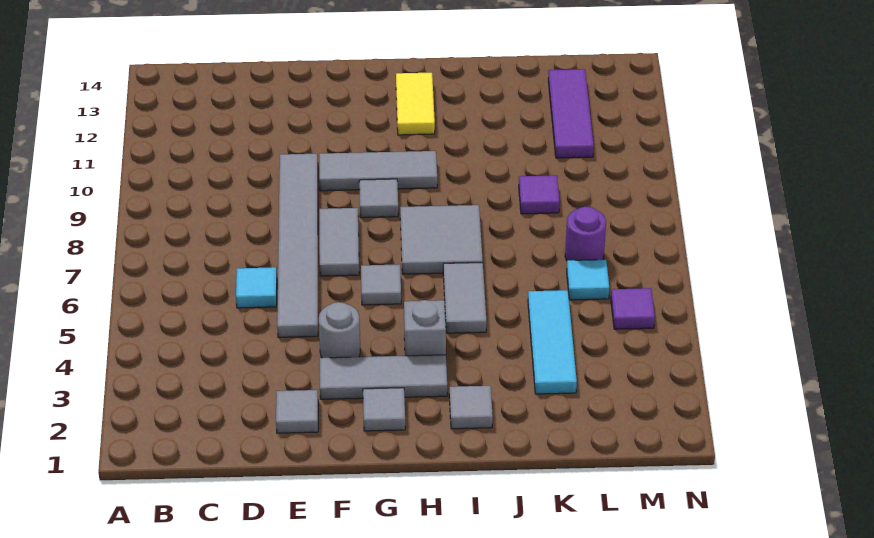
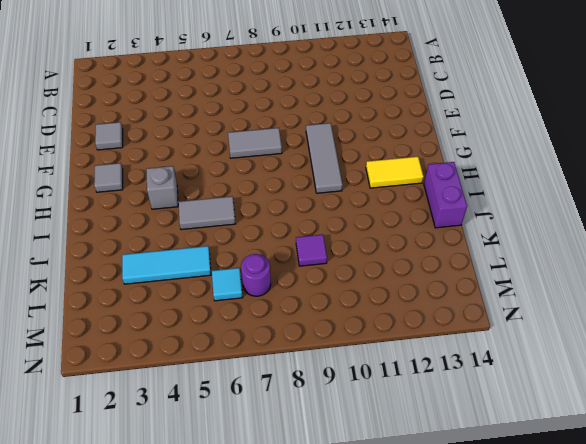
purple 1x2 brick [424,162,467,228] -> none
none -> cyan 1x1 tile [236,267,277,308]
none -> grey 1x6 tile [277,154,318,337]
none -> grey 1x3 tile [320,355,447,399]

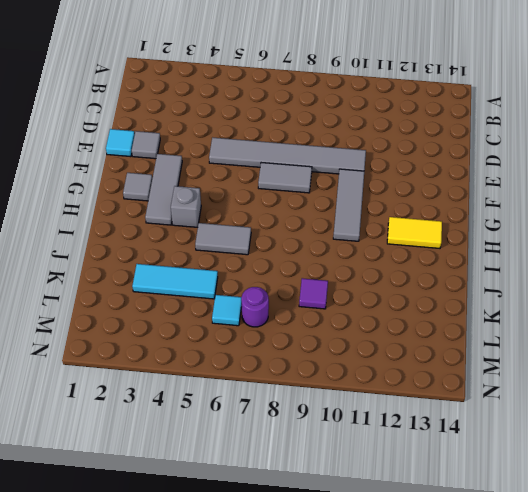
cyan 1x1 tile [106,129,135,157] -> cyan 1x1 tile moved to [236,267,277,308]
none -> grey 1x1 round brick [319,302,360,358]
none -> grey 1x1 tile [361,264,401,305]
none -> grey 1x1 tile [359,179,398,218]

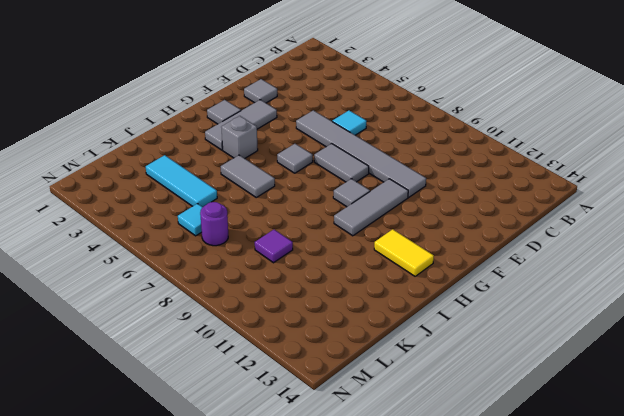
none -> grey 1x1 round brick [319,302,360,358]
none -> grey 2x2 tile [400,205,483,274]
none -> grey 1x1 tile [449,386,493,429]

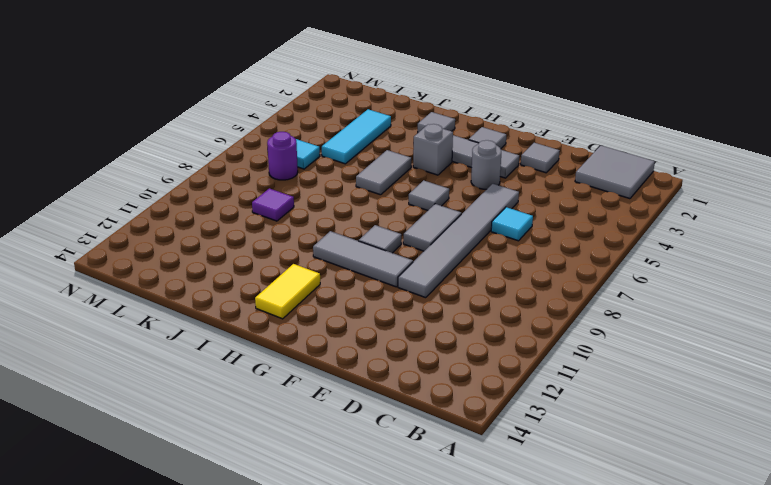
grey 2x2 tile [575,146,655,199] -> grey 2x2 tile moved to [400,205,483,274]
none -> purple 1x3 tile [548,69,594,158]
none -> purple 1x1 tile [611,288,655,329]

